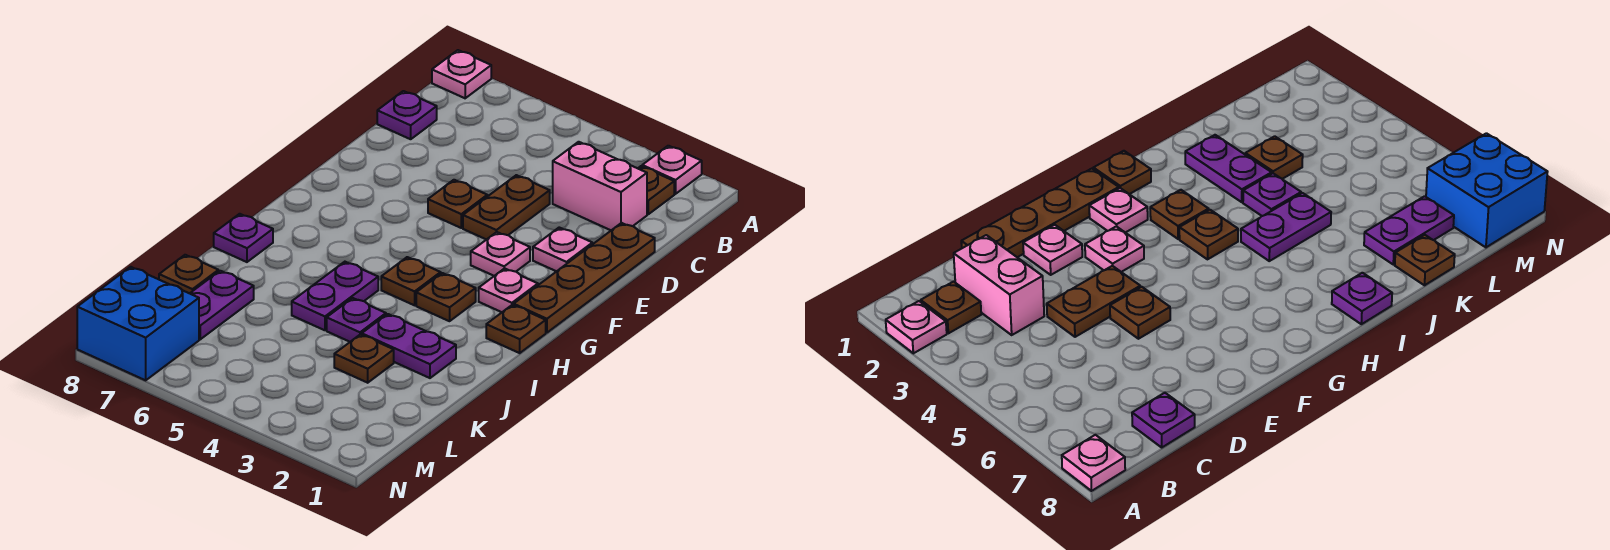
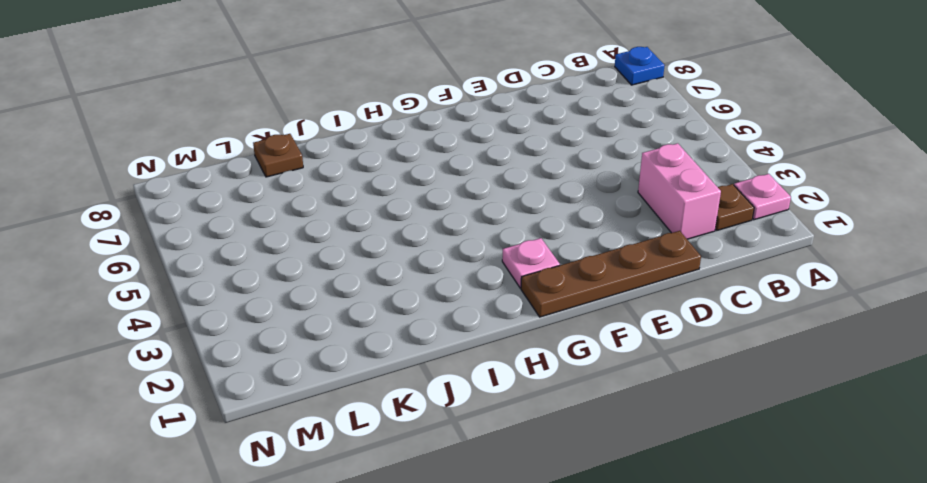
blue 1x1 plate [615,47,665,85] -> pink 1x1 plate [432,50,491,98]
none -> purple 1x1 plate [377,91,437,139]
none -> brown 1x2 plate [463,175,550,240]
none -> pink 1x1 plate [533,228,592,271]

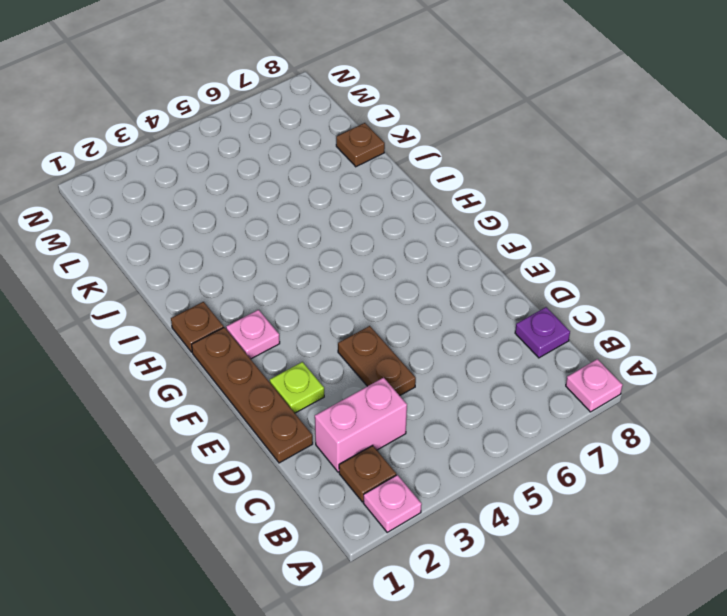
lime 1x1 plate [270,362,324,413] -> pink 1x1 plate [533,228,592,271]
none -> brown 1x1 plate [428,180,487,228]
none -> pink 1x1 plate [471,232,530,276]
none -> brown 1x1 plate [416,273,476,321]

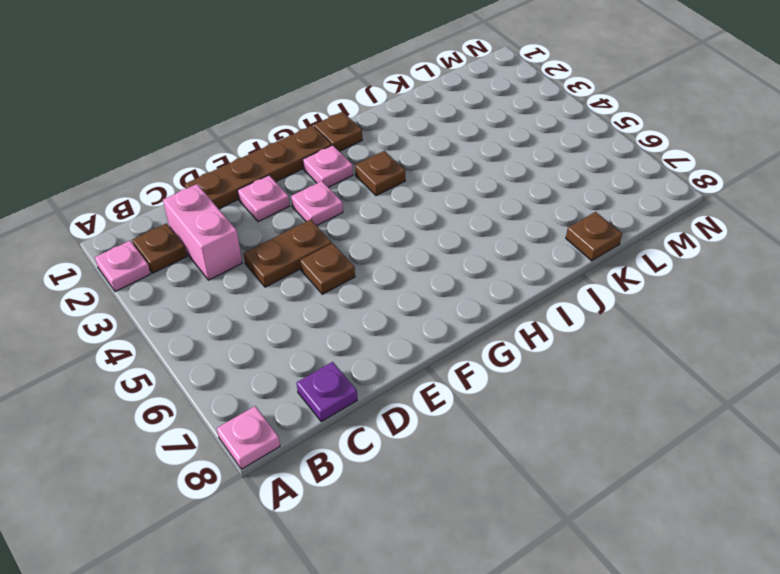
none -> brown 1x1 plate [381,257,441,305]
none -> purple 1x2 plate [292,262,378,330]
none -> purple 1x1 plate [214,214,273,262]

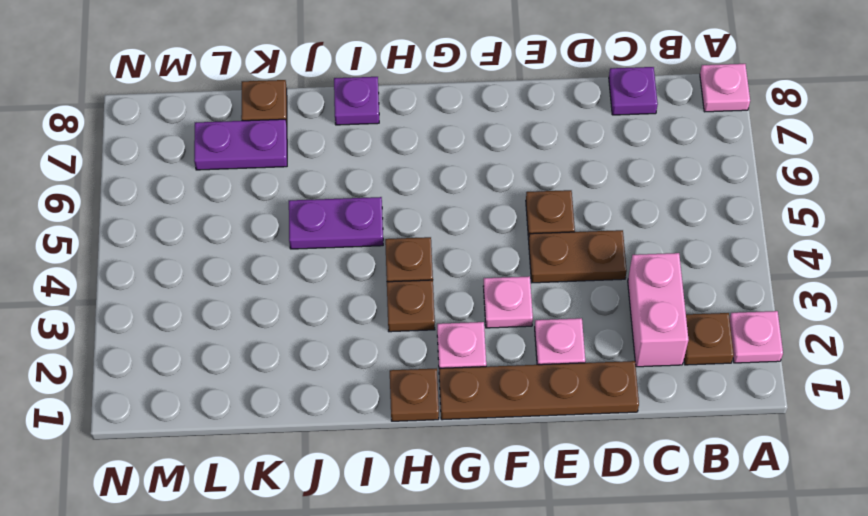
none -> purple 1x2 plate [362,314,456,378]
none -> purple 1x1 plate [327,298,386,342]
none -> brown 1x1 plate [334,334,394,383]

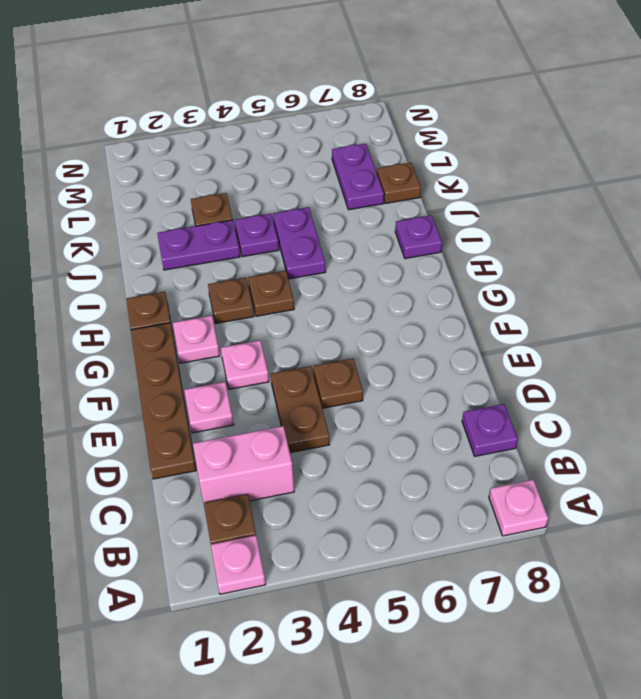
none -> blue 2x2 brick [77,267,199,380]

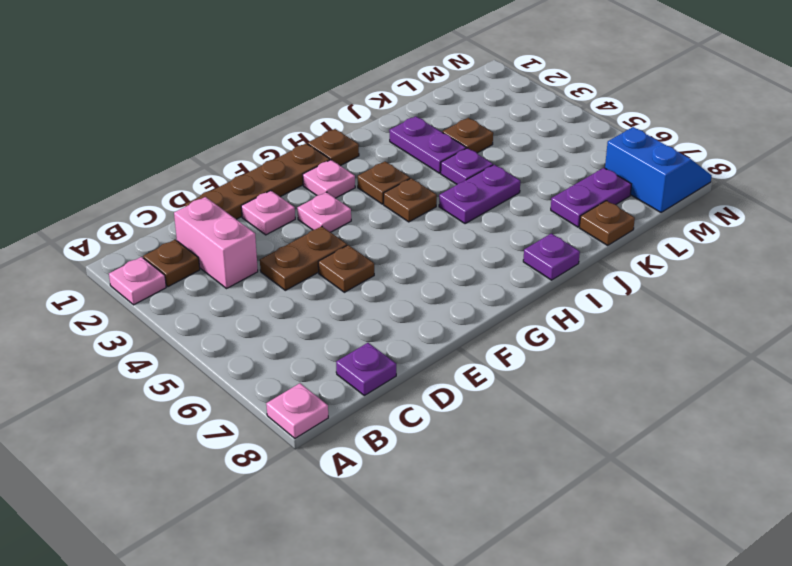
blue 2x2 slope [605,127,712,213] -> blue 2x2 brick [77,267,199,380]

